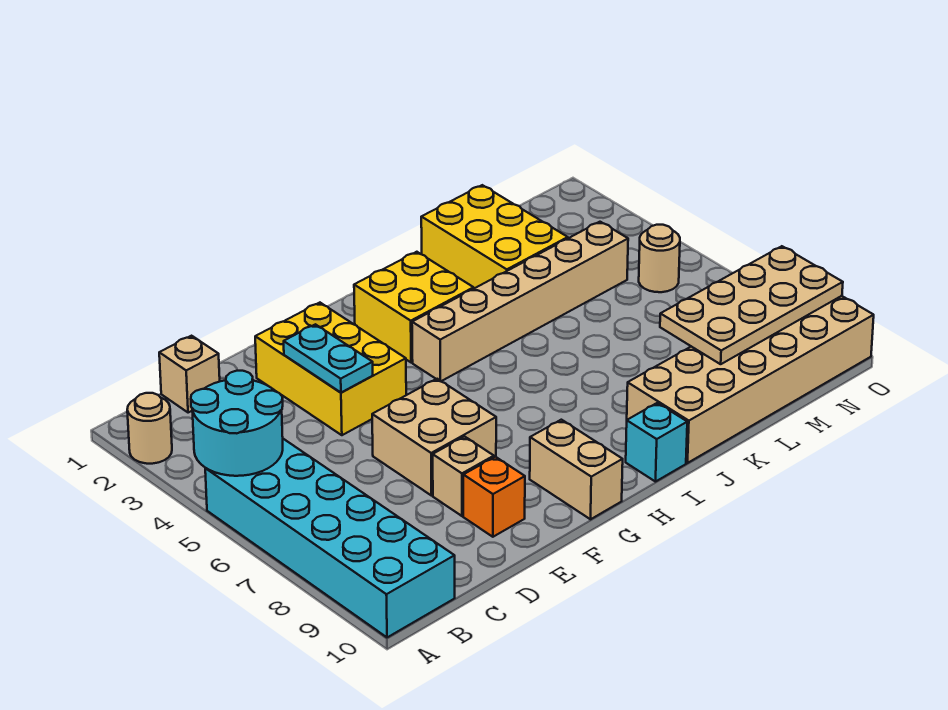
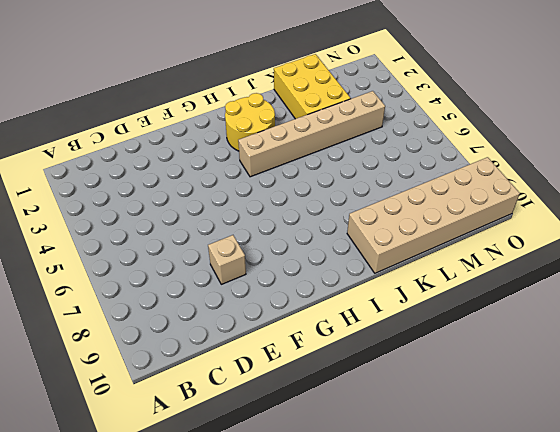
yellow 2x2 round brick [225,93,275,151] -> yellow 2x2 brick [354,252,474,363]
none -> tan 1x1 round brick [127,393,172,464]
none -> cyan 2x6 brick [205,439,455,637]
none -> tan 1x1 brick [159,336,220,413]

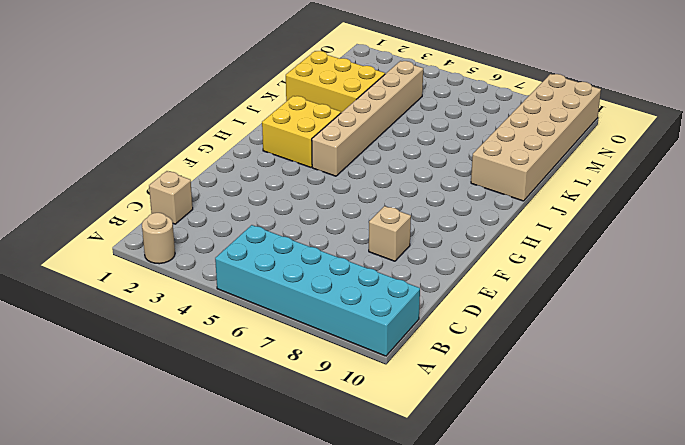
none -> yellow 2x3 brick [255,303,406,435]
none -> tan 2x2 brick [372,379,496,496]
none -> orange 1x1 brick [463,457,525,537]

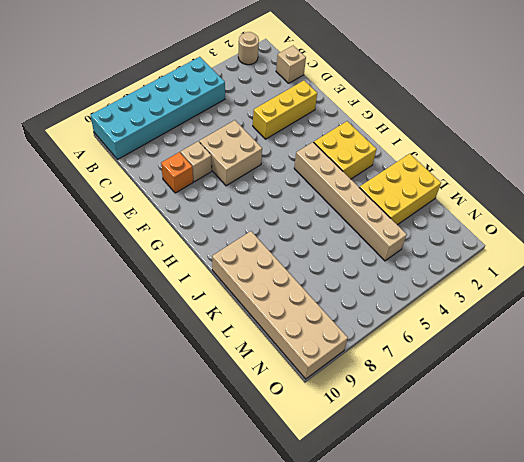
yellow 1x3 brick [253,81,317,139] -> yellow 2x3 brick [255,303,406,435]
none -> tan 1x2 brick [530,420,623,519]
none -> cyan 1x1 brick [626,403,687,482]
none -> tan 1x1 round brick [639,225,680,292]

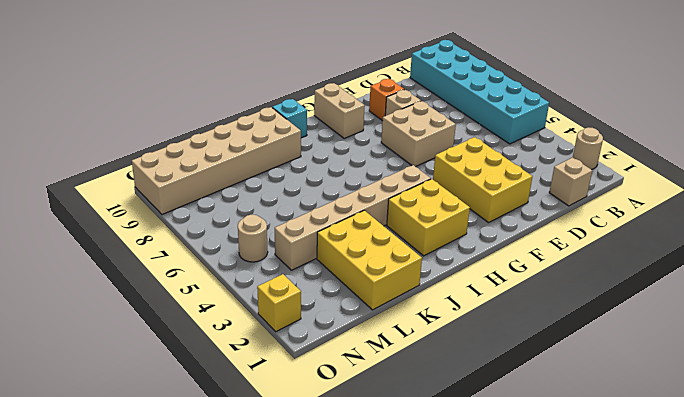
yellow 1x1 brick [257,274,301,332] -> none
none -> cyan 2x2 round brick [191,371,283,476]
none -> cyan 1x2 plate [284,324,373,393]
none -> tan 2x4 plate [660,246,843,364]

